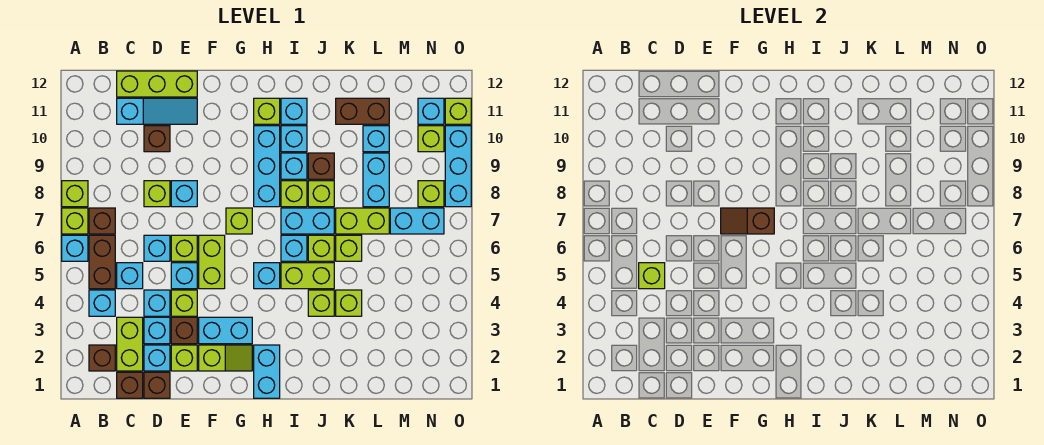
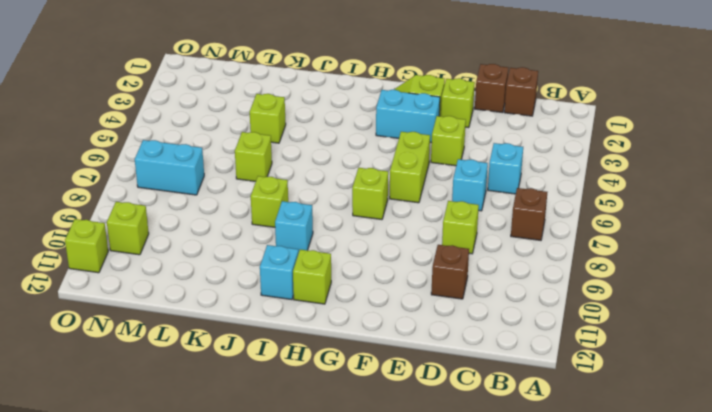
none -> cyan 1x1 brick [62,235,88,261]
none -> lime 1x1 brick [62,208,88,234]
none -> lime 1x1 brick [62,181,88,207]
none -> brown 1x1 brick [89,345,115,371]

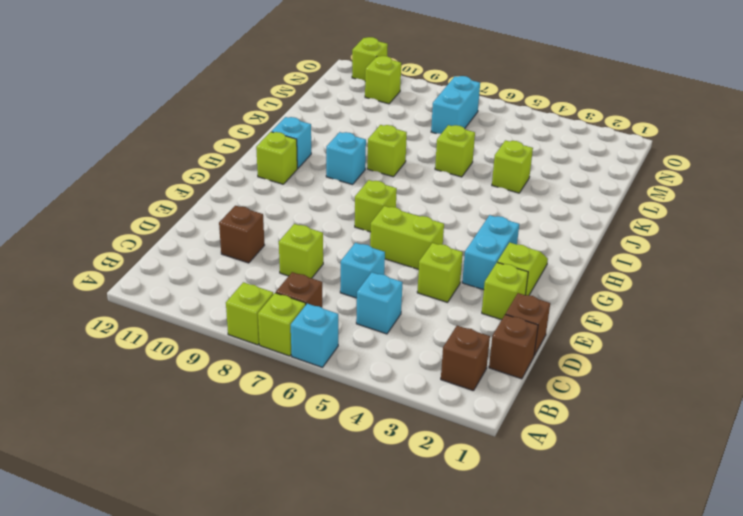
none -> cyan 1x1 brick [89,290,115,316]
none -> brown 1x2 brick [89,235,115,289]
none -> lime 1x2 brick [117,317,143,371]
none -> cyan 1x3 slope [117,98,197,124]

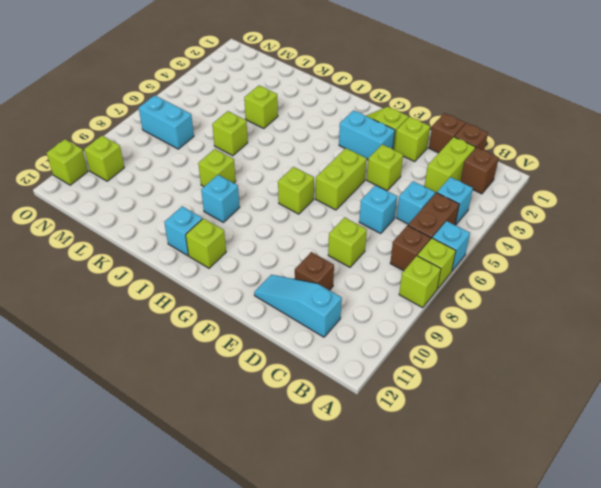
none -> lime 1x3 brick [117,71,197,97]
none -> cyan 1x1 brick [144,345,170,371]
none -> cyan 1x1 brick [144,317,170,344]
none -> cyan 1x1 brick [144,290,170,316]

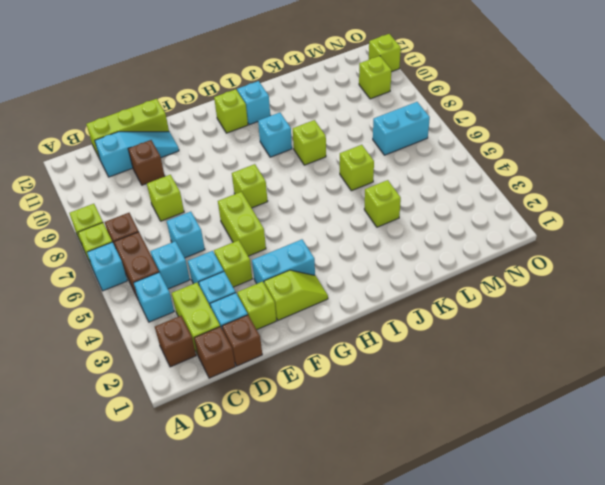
none -> brown 1x1 brick [171,317,197,344]
none -> cyan 1x1 brick [171,263,197,289]
none -> lime 1x1 brick [171,235,197,261]
none -> cyan 1x1 brick [171,181,197,207]

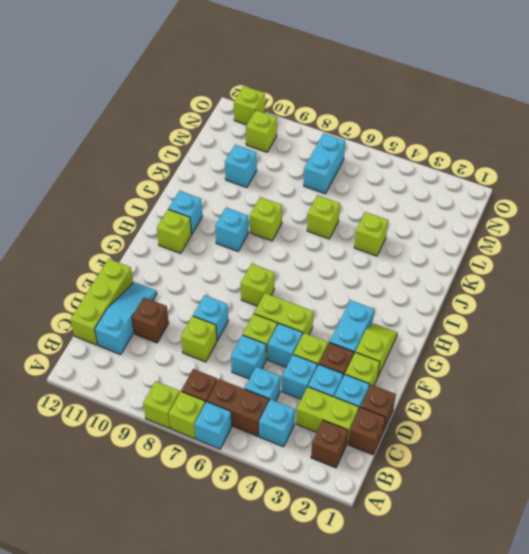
none -> cyan 1x2 brick [254,345,280,398]
none -> cyan 1x1 brick [254,263,280,289]
none -> cyan 1x3 brick [254,126,280,207]
none -> lime 1x2 brick [281,263,334,289]

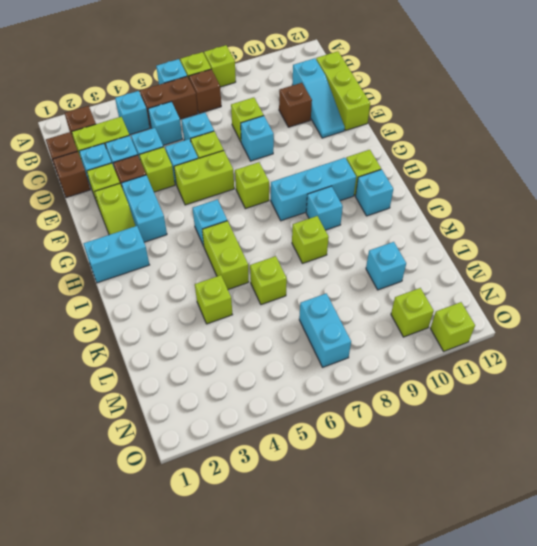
none -> cyan 1x1 brick [281,235,307,261]
none -> cyan 1x2 brick [281,208,334,234]
none -> lime 1x1 brick [281,181,307,207]
none -> cyan 1x1 brick [281,126,307,152]

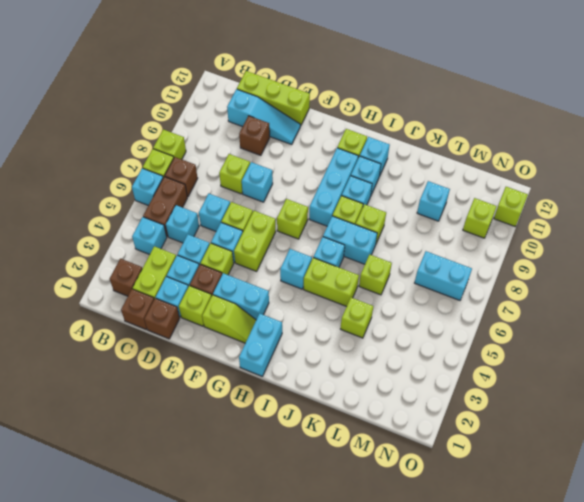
none -> lime 1x1 brick [308,290,334,316]
none -> lime 1x1 brick [308,235,334,261]
none -> brown 1x1 brick [308,153,334,179]
none -> lime 1x2 brick [336,208,389,234]

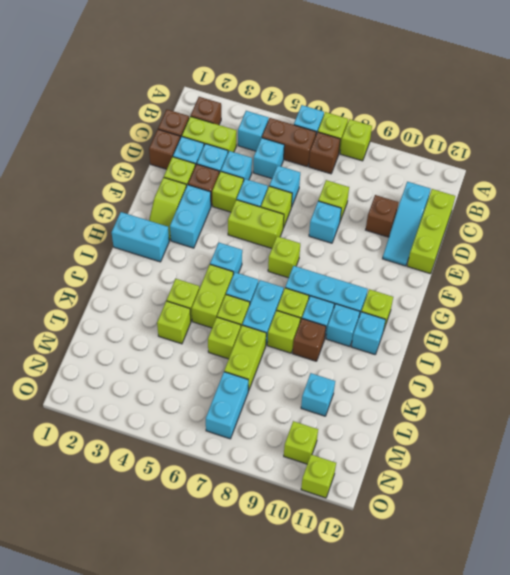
none -> brown 1x2 brick [336,98,389,124]
none -> cyan 1x2 brick [363,153,389,207]
none -> lime 1x1 brick [418,181,444,207]
none -> cyan 1x1 brick [418,98,444,124]

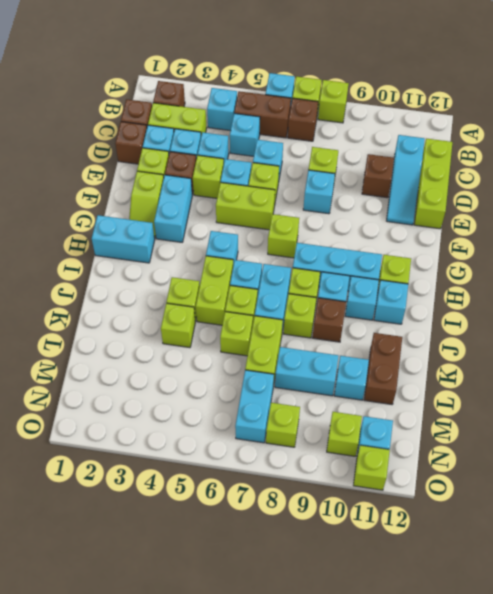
none -> cyan 1x3 brick [445,126,471,207]
none -> lime 1x1 brick [639,263,665,289]
none -> brown 1x2 slope [721,208,774,234]

